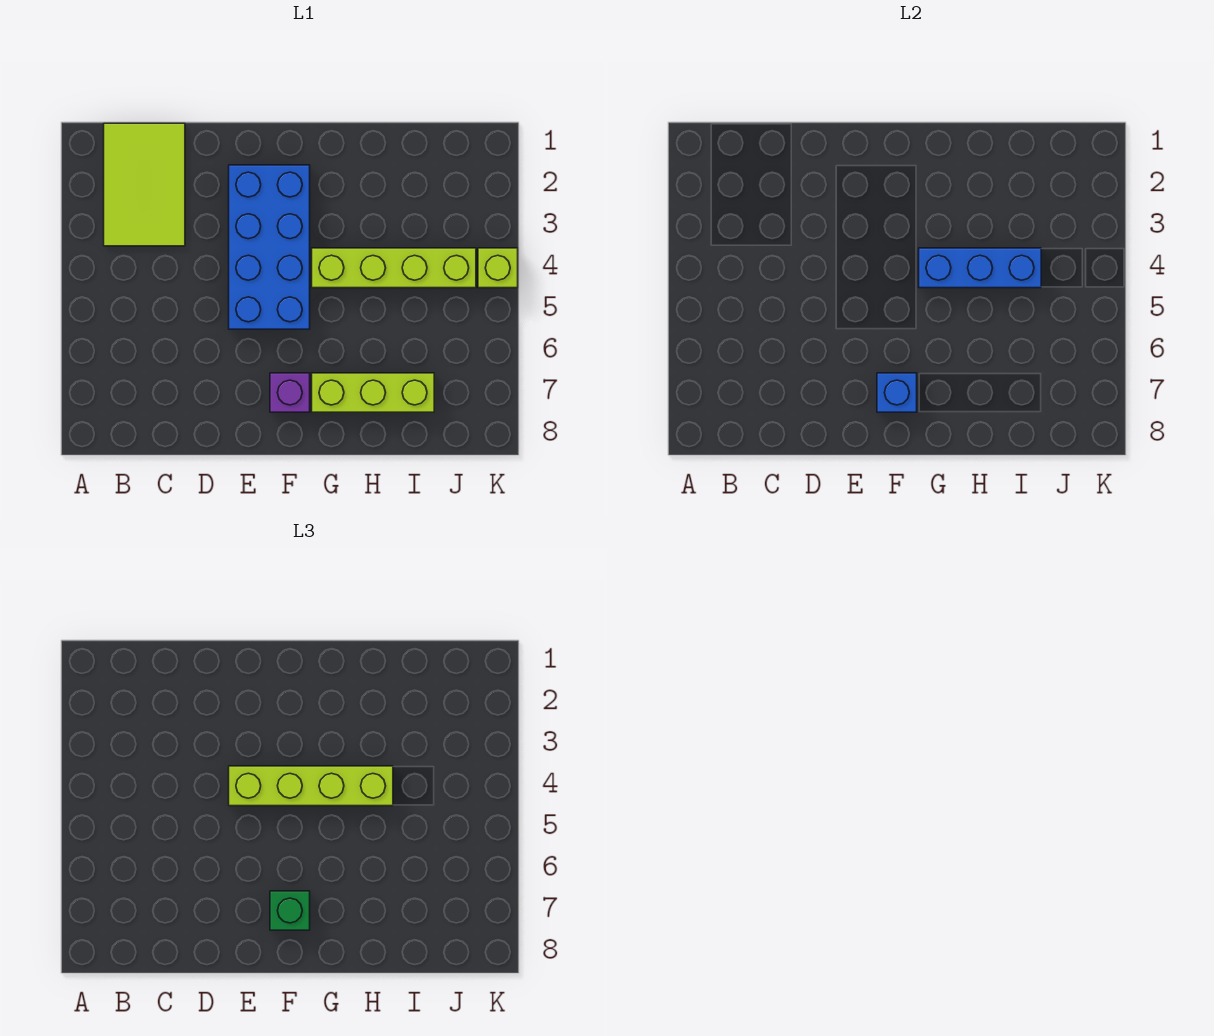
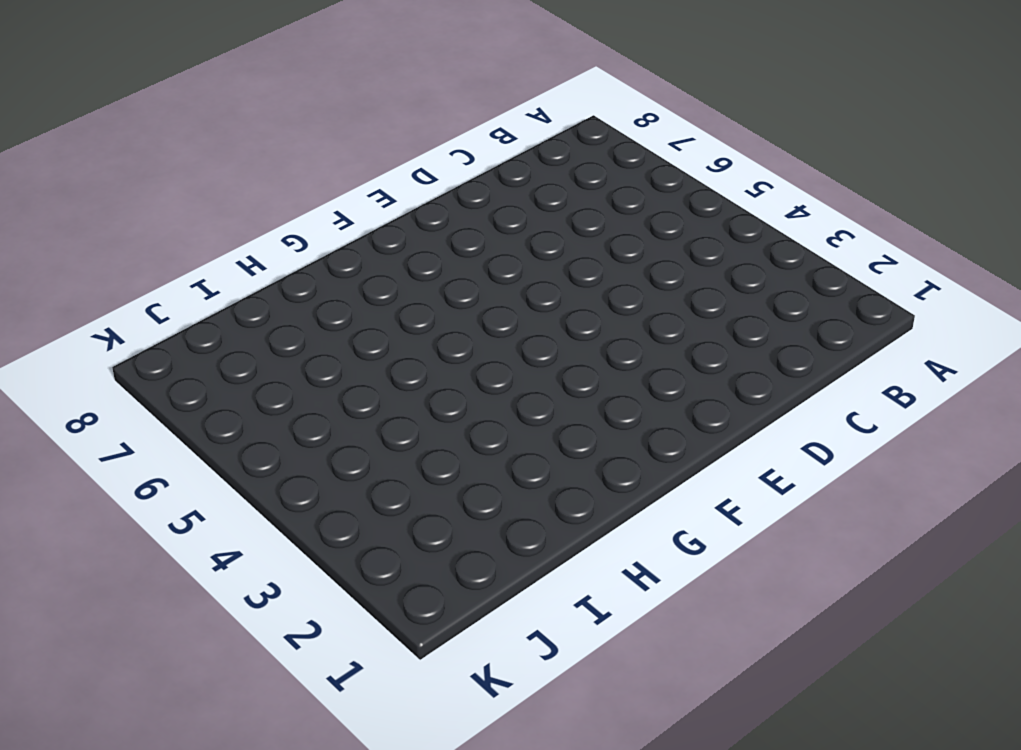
none -> lime 2x3 tile [104,123,185,246]
none -> blue 2x4 brick [229,165,310,329]

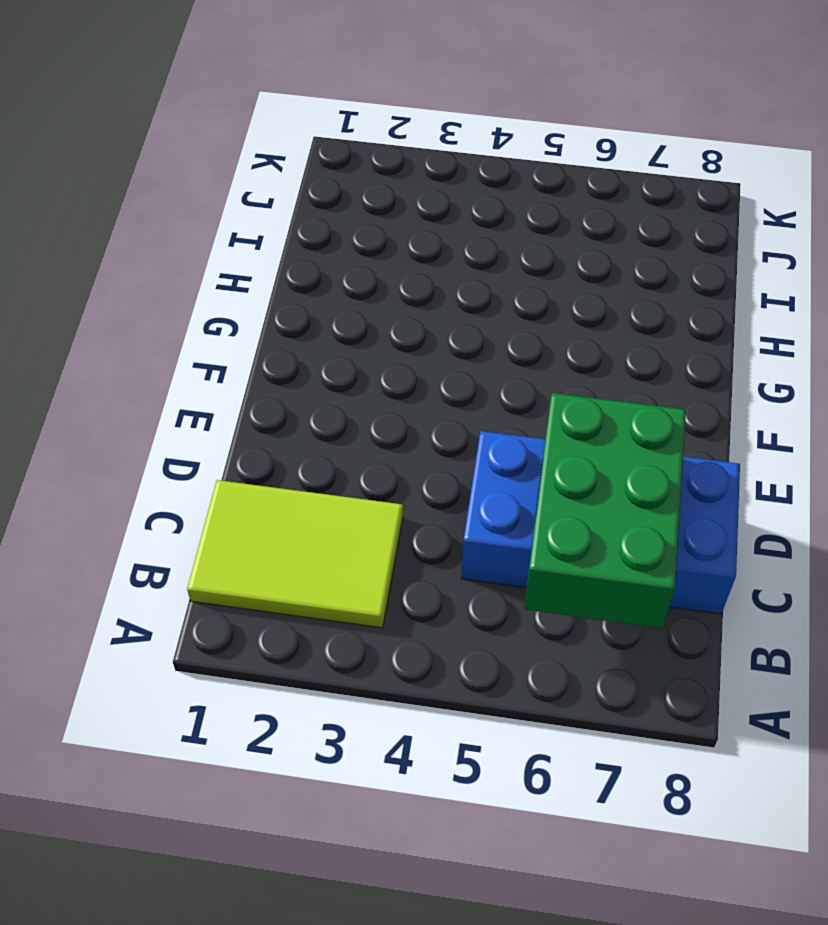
green 2x3 brick [524,393,686,628] -> none
blue 2x4 brick [461,431,740,614] -> blue 2x4 brick moved to [229,165,310,329]
none -> purple 1x1 brick [270,373,310,412]
none -> lime 1x4 brick [312,248,476,288]

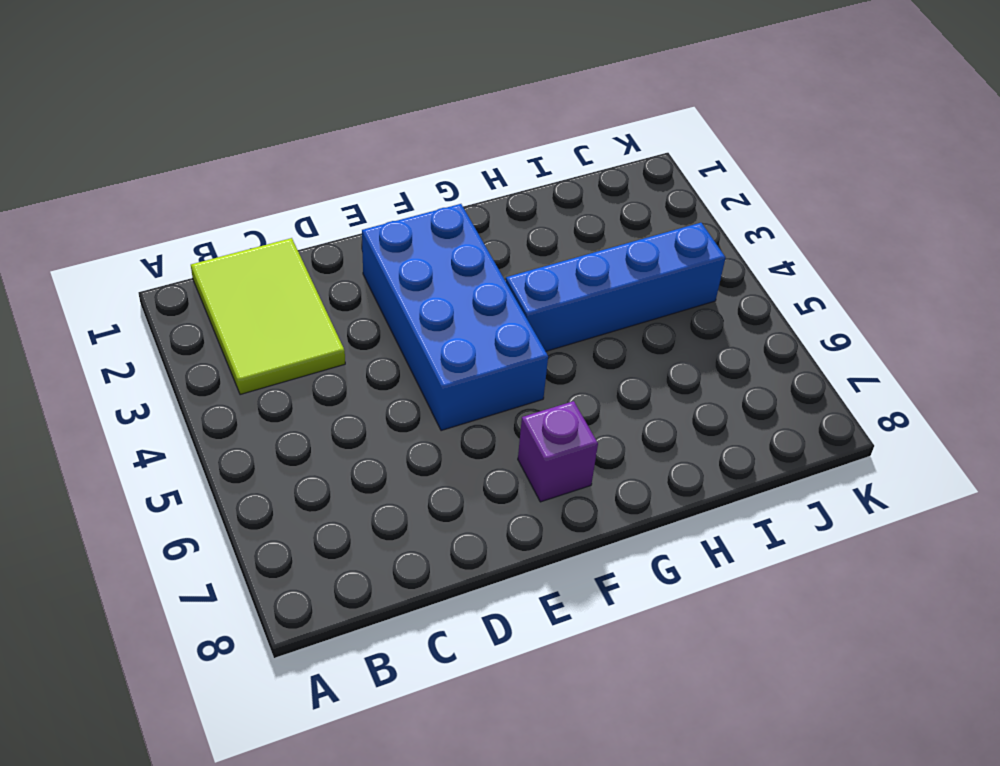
blue 1x4 brick [506,223,726,351] -> lime 1x4 brick [312,248,476,288]
none -> lime 1x3 brick [312,373,434,412]
none -> lime 1x1 brick [478,248,518,288]

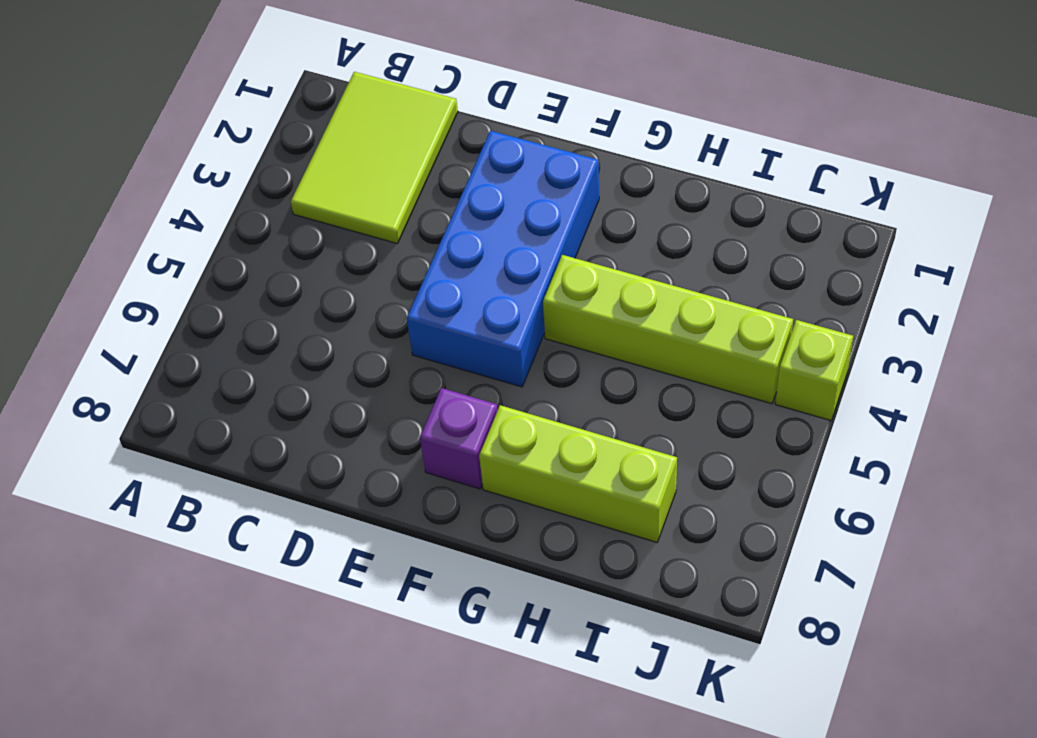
none -> blue 1x1 brick [877,373,917,412]
none -> blue 1x3 brick [919,248,1041,288]

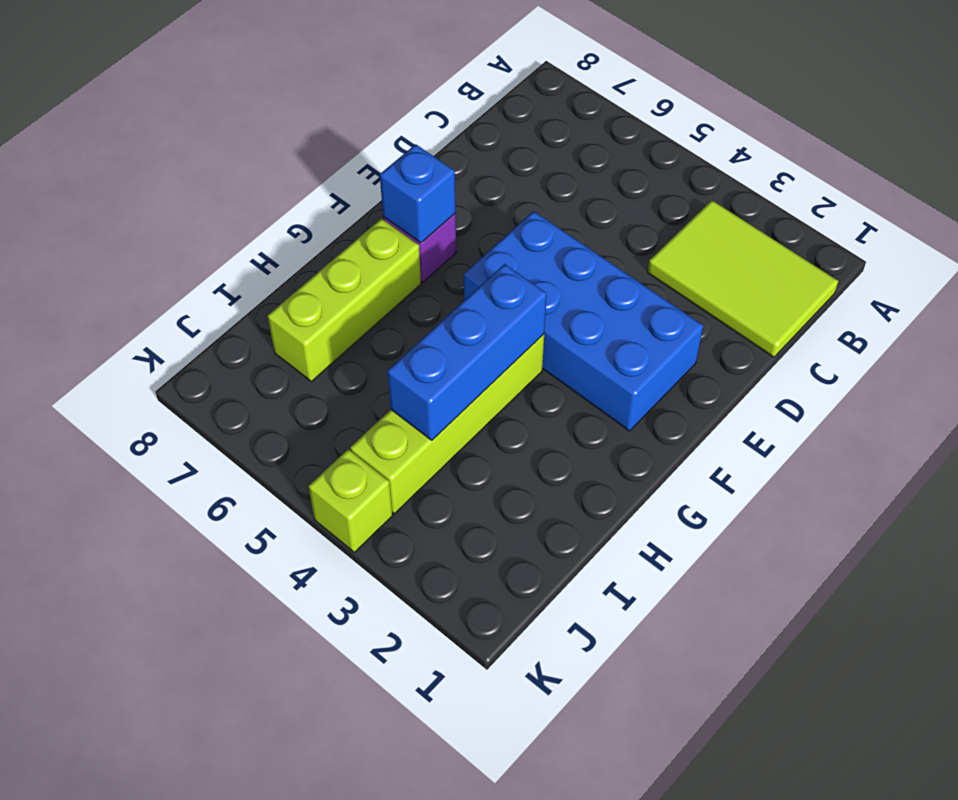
none -> lime 1x4 brick [229,766,393,806]
none -> green 1x1 brick [270,891,310,930]

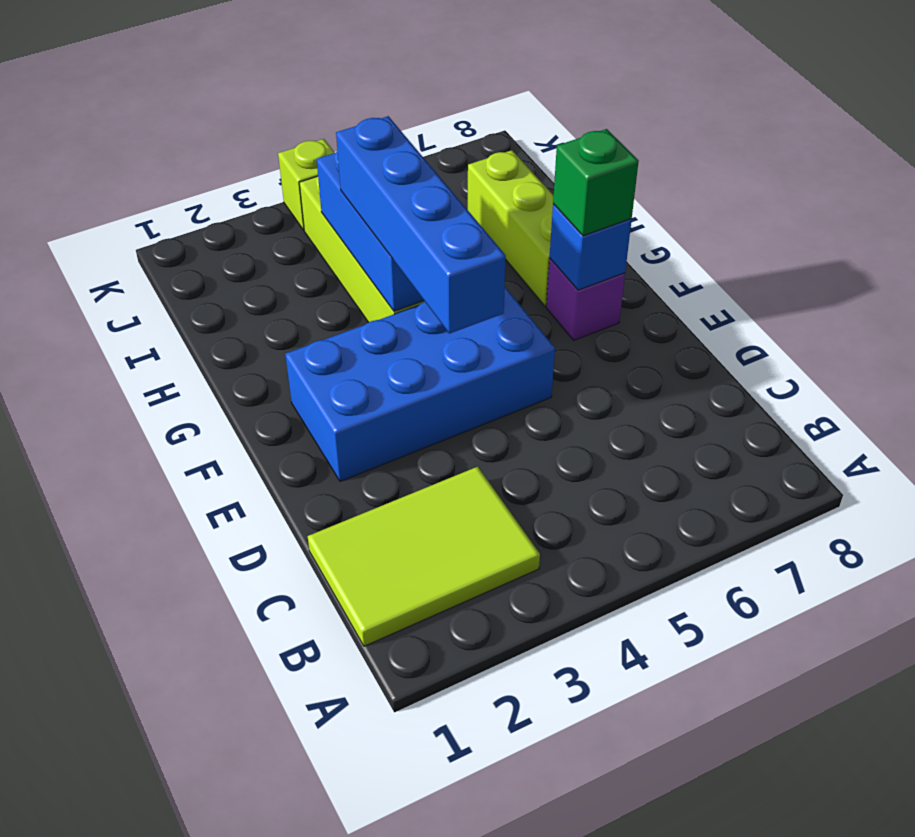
blue 1x4 brick [336,116,506,334] -> lime 1x4 brick [229,766,393,806]

